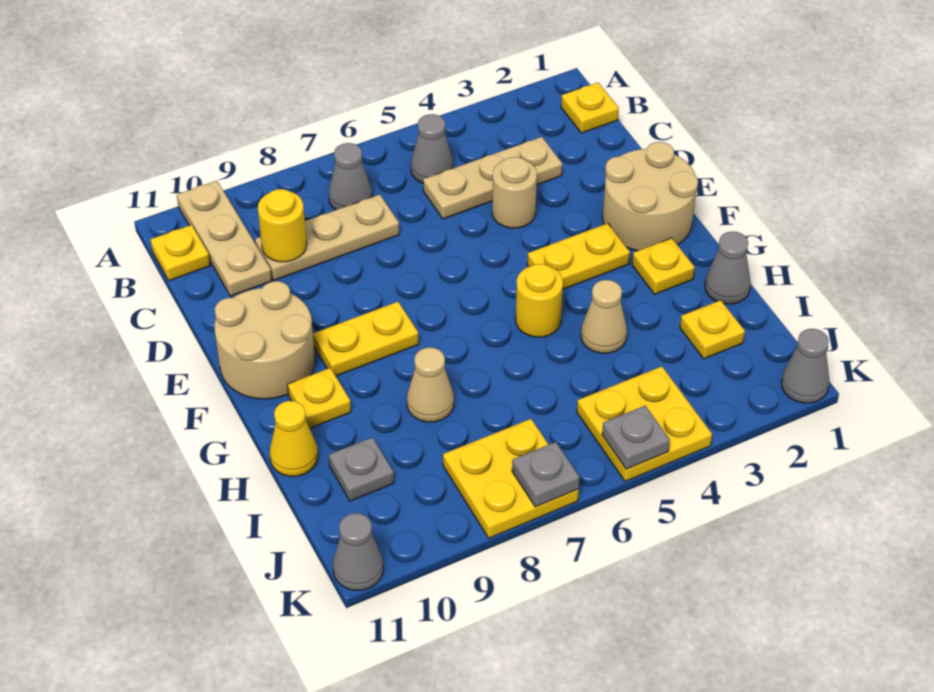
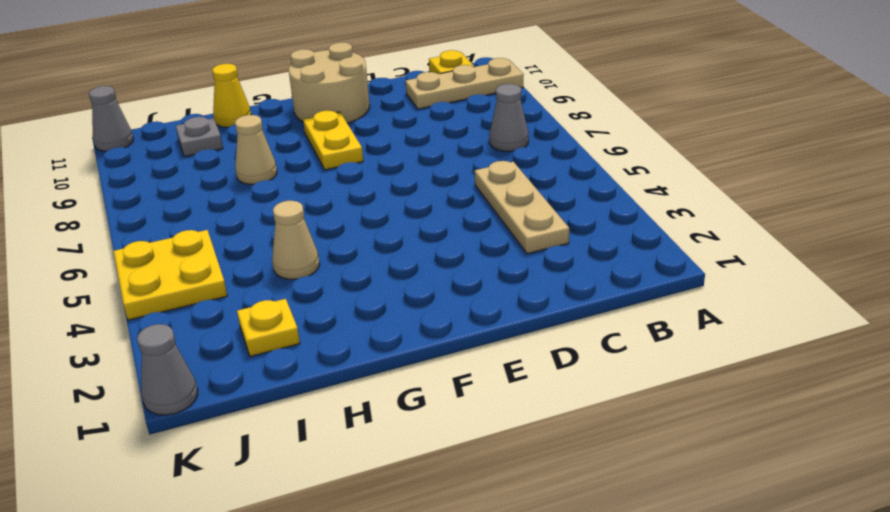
none -> yellow 1x1 plate [561,83,619,133]
none -> grey 1x1 cone [411,114,453,183]
none -> tan 1x3 plate [255,195,399,280]

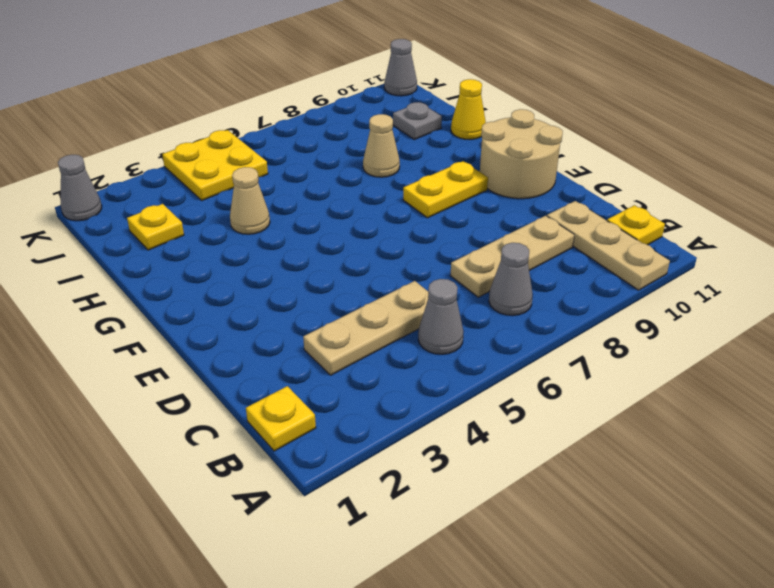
none -> tan 1x1 round brick [492,157,537,228]
none -> tan 2x2 round brick [603,142,698,251]
none -> yellow 1x2 plate [527,223,630,289]

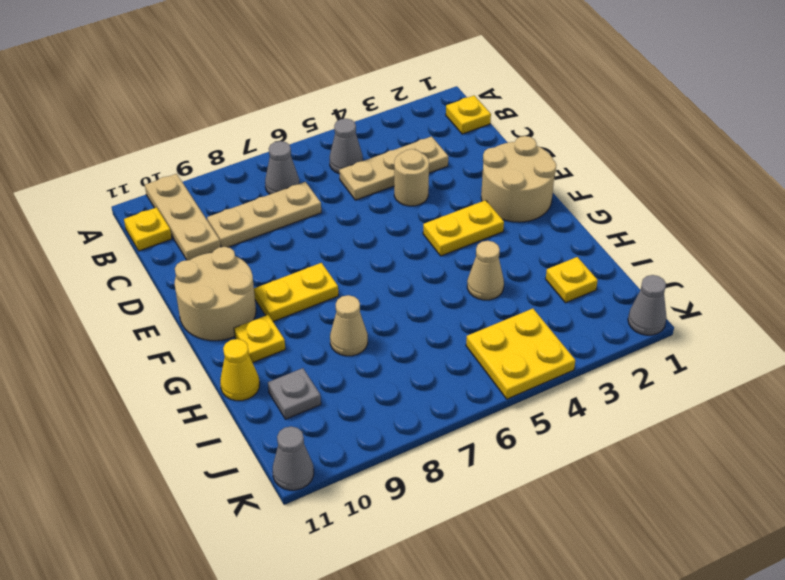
none -> yellow 1x1 plate [632,238,695,294]
none -> yellow 1x1 round brick [516,264,563,337]
none -> grey 1x1 cone [705,232,751,304]

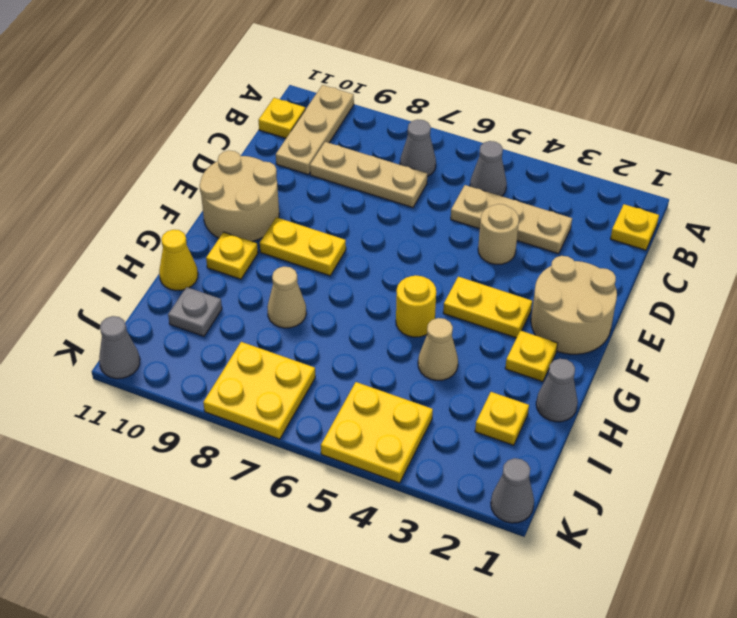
none -> yellow 1x1 round brick [258,189,307,262]
none -> grey 1x1 plate [602,406,670,469]
none -> grey 1x1 plate [512,442,580,507]

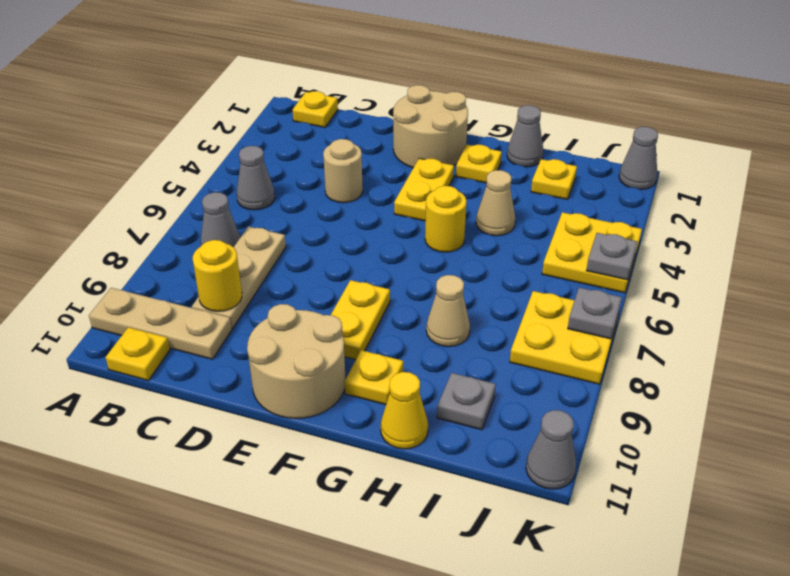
none -> tan 1x3 plate [423,137,562,219]

